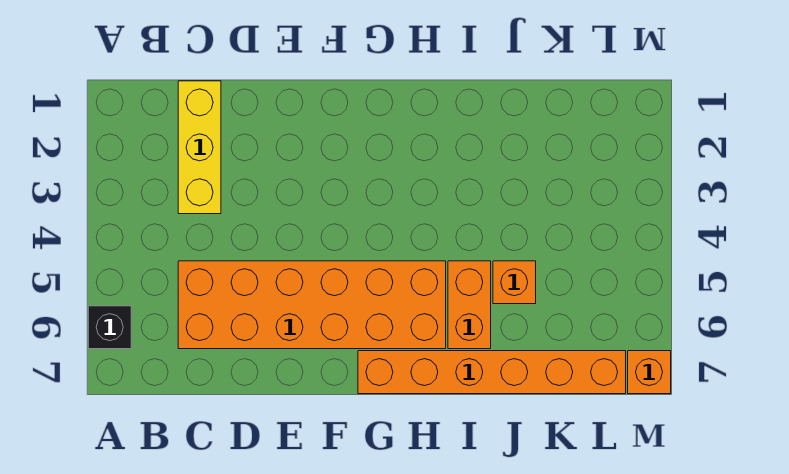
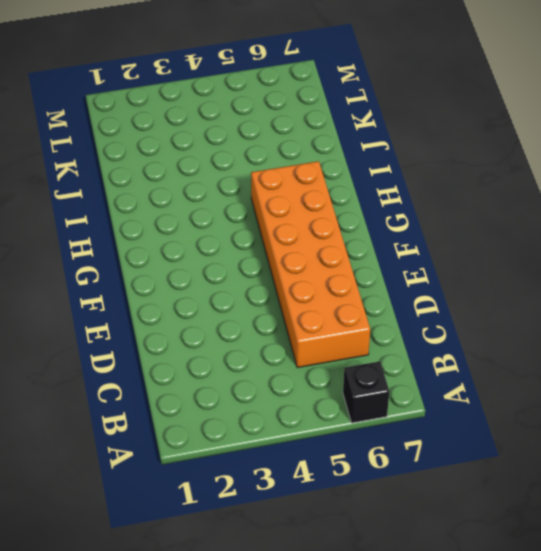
none -> yellow 1x3 brick [178,81,221,214]
none -> orange 1x6 brick [358,351,626,394]

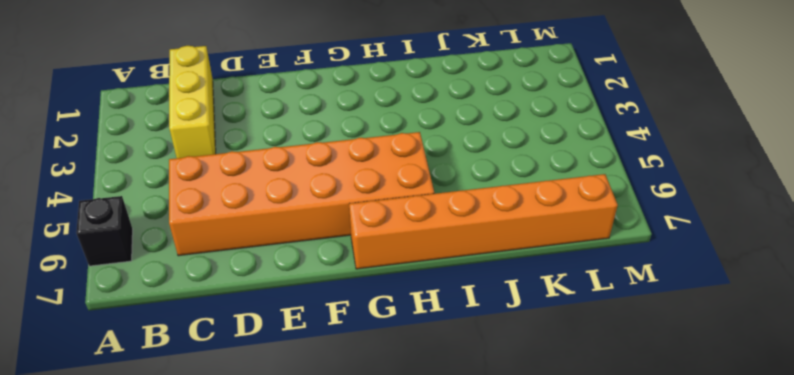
none -> orange 1x2 brick [448,261,491,349]
none -> orange 1x1 brick [493,261,536,304]

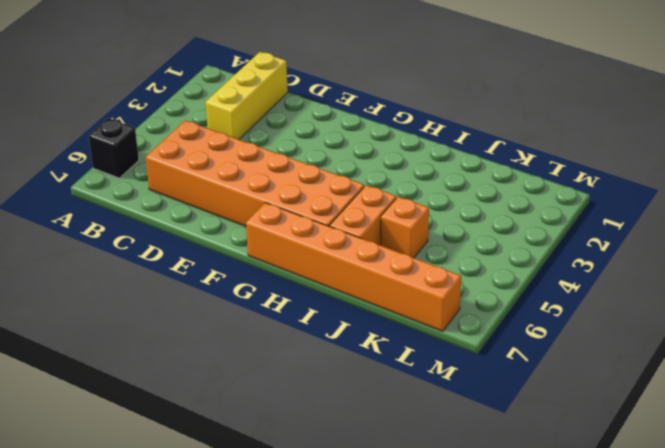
none -> orange 1x1 brick [628,351,671,394]

